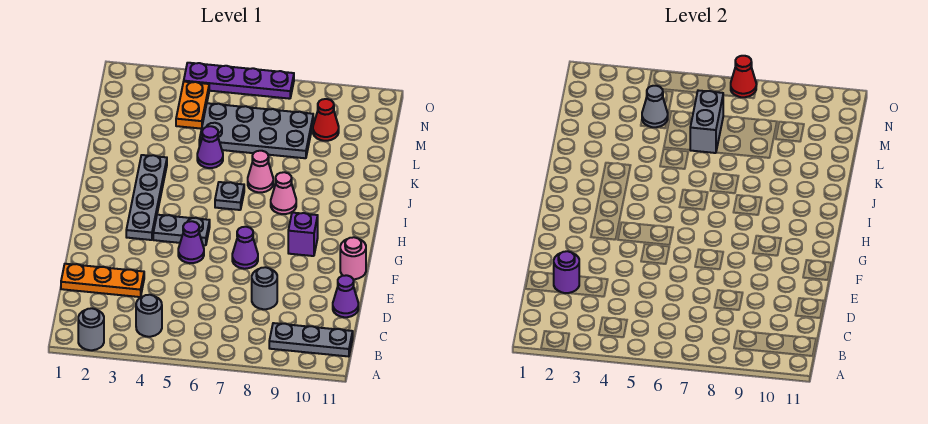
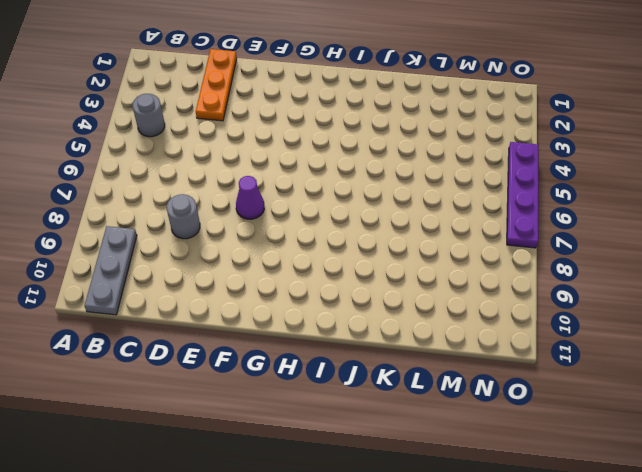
none -> grey 1x1 round brick [78,308,104,350]
none -> purple 1x1 cone [333,275,358,317]
none -> purple 1x1 cone [178,221,204,263]

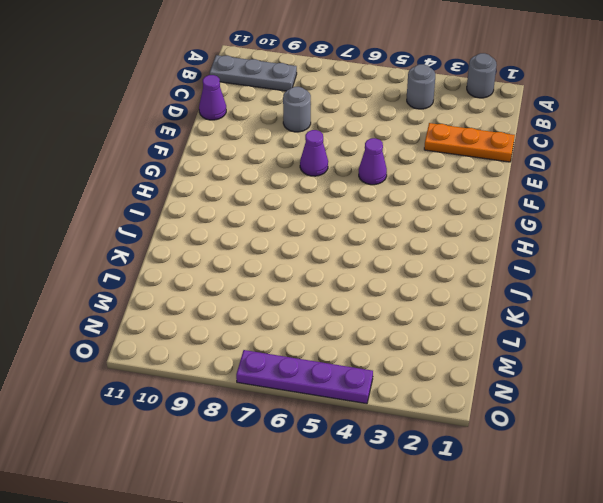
none -> pink 1x1 round brick [340,237,366,279]
none -> grey 1x4 plate [126,155,167,240]
none -> grey 1x2 plate [153,215,210,245]

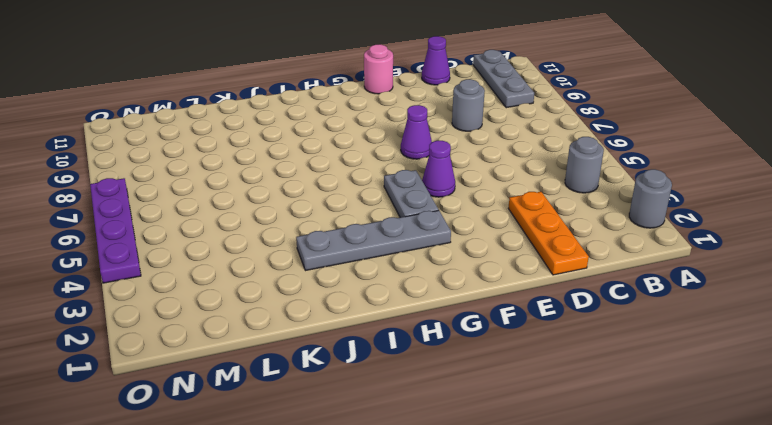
none -> purple 1x1 brick [288,213,318,256]
none -> grey 1x1 plate [215,182,244,210]
none -> pink 1x1 cone [271,172,296,214]

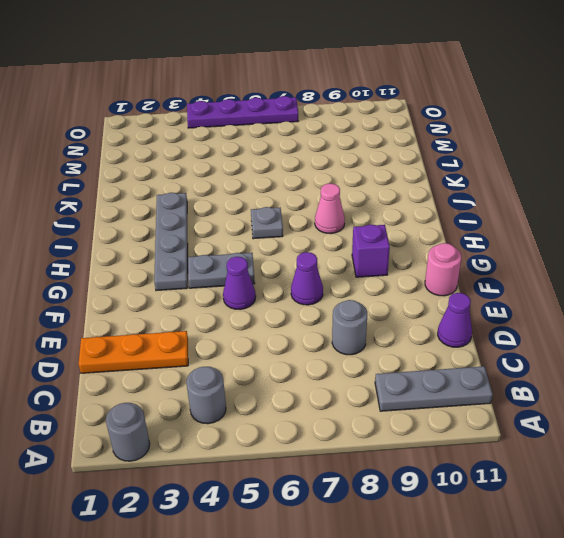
none -> pink 1x1 cone [248,151,273,192]
none -> purple 1x1 cone [197,126,223,168]
none -> grey 2x4 plate [199,103,313,158]

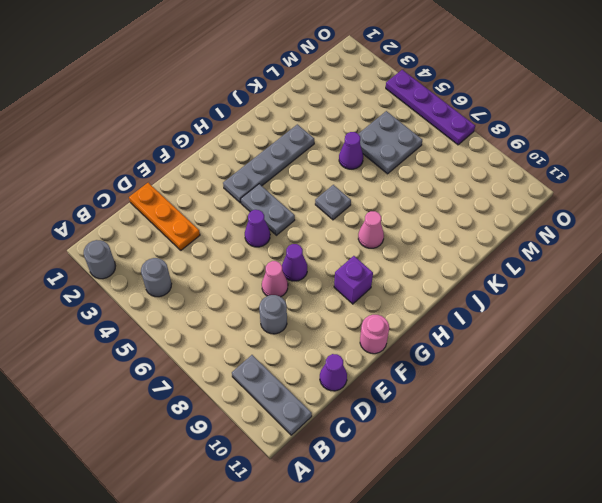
pink 1x1 cone [262,261,288,297] -> pink 1x1 cone moved to [248,151,273,192]
grey 2x2 plate [359,111,422,174] -> grey 2x4 plate [199,103,313,158]
none -> orange 1x2 plate [176,82,209,129]
none -> red 1x1 cone [313,99,339,141]
none -> purple 1x1 round brick [554,251,579,293]

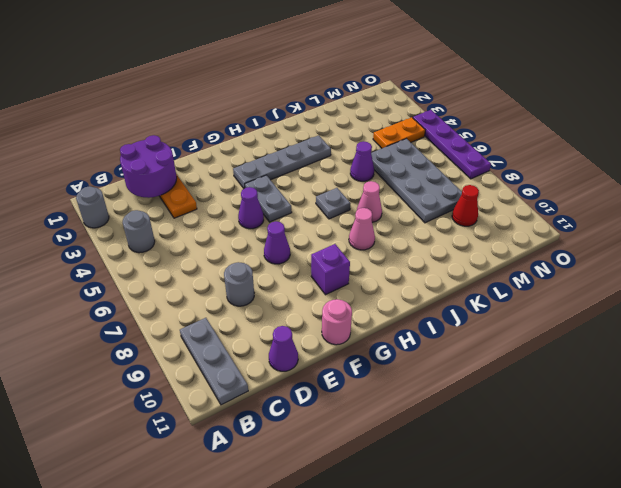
purple 2x2 round brick [120,135,177,198] -> purple 1x1 round brick [554,251,579,293]
none -> grey 1x2 brick [690,90,723,153]
none -> grey 1x1 cone [642,86,668,127]
none -> red 1x1 cone [731,56,756,97]

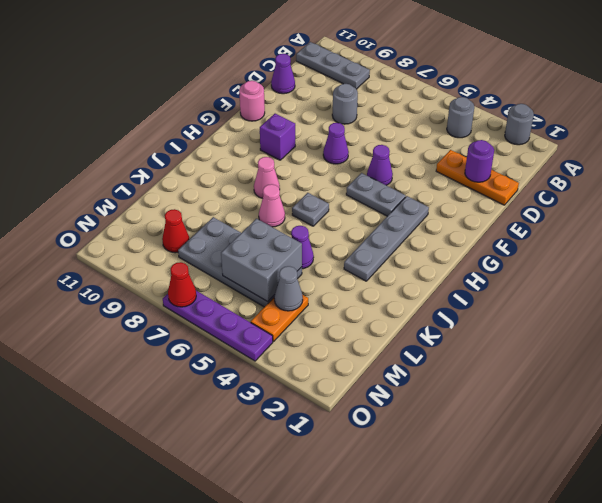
grey 2x2 brick [221,219,302,302] -> grey 1x2 brick [690,90,723,153]

